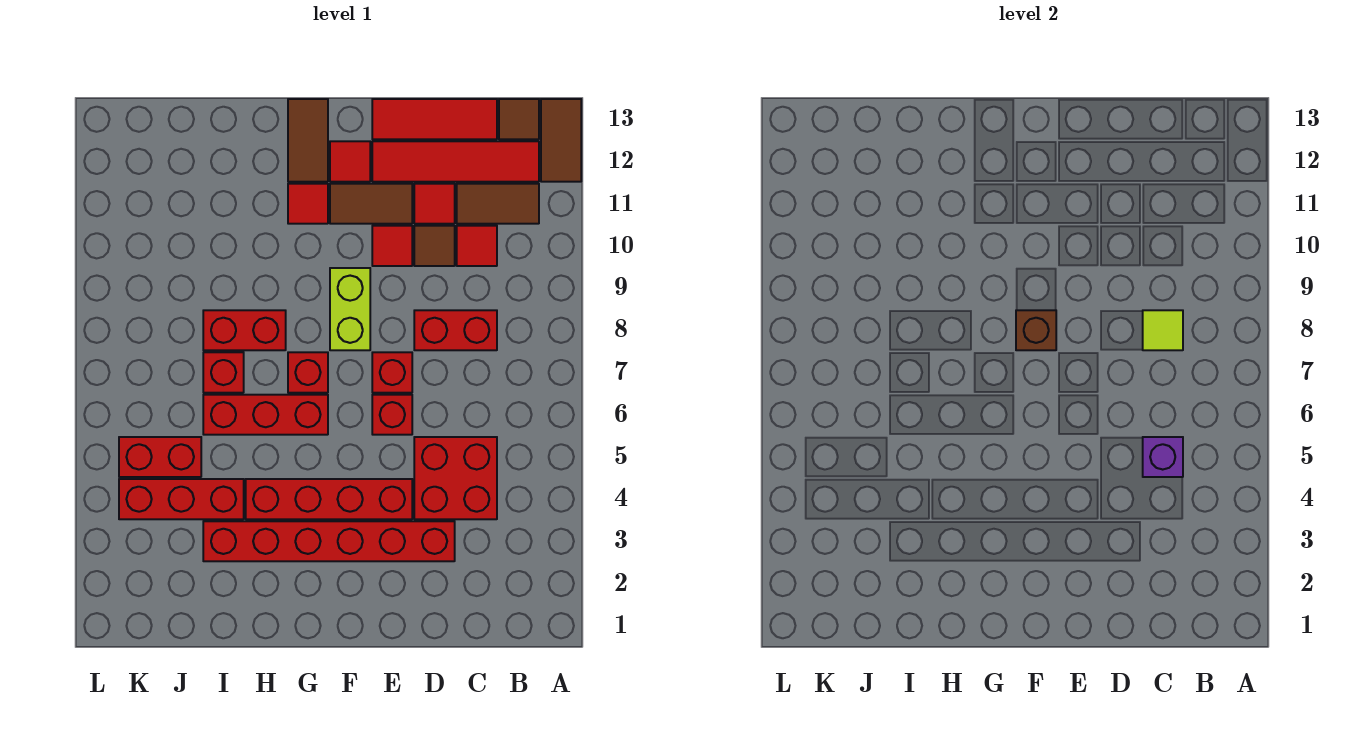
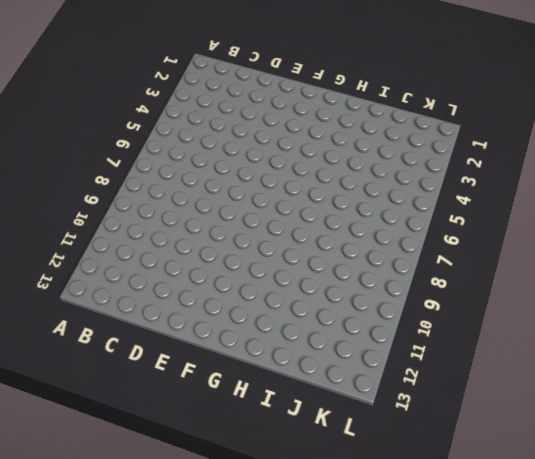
none -> brown 1x2 tile [541,99,581,182]
none -> brown 1x2 tile [457,184,539,224]
none -> red 1x4 tile [372,141,539,182]

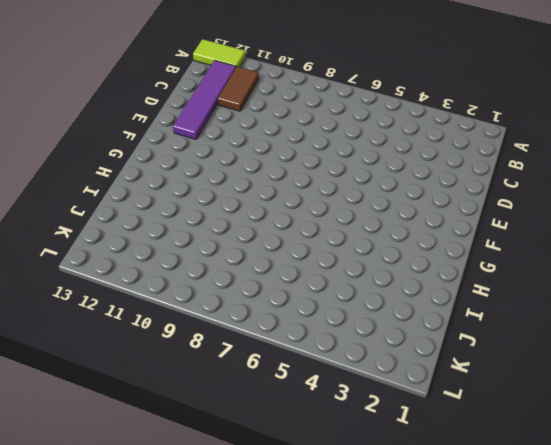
lime 1x2 tile [193,39,245,67] -> brown 1x2 tile [541,99,581,182]
purple 1x4 tile [173,60,236,139] -> red 1x4 tile [372,141,539,182]
none -> brown 1x1 tile [499,99,539,139]
none -> red 2x2 brick [414,437,497,519]
none -> red 1x2 brick [414,310,497,350]

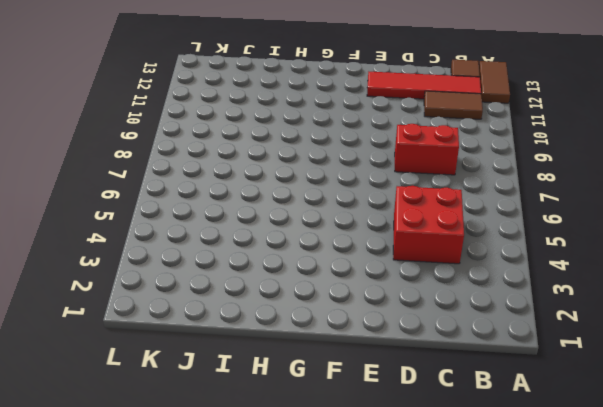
none -> red 1x1 tile [457,226,497,266]
none -> red 1x3 tile [372,99,497,139]
none -> red 1x6 brick [203,521,455,561]

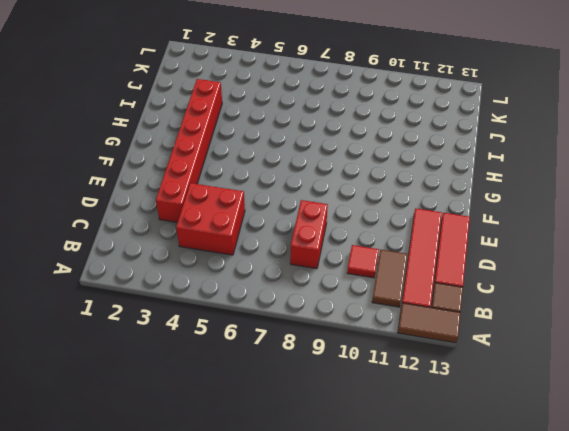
none -> brown 1x1 tile [414,226,455,266]
none -> red 1x1 tile [414,184,455,224]
none -> red 1x4 brick [246,479,412,519]

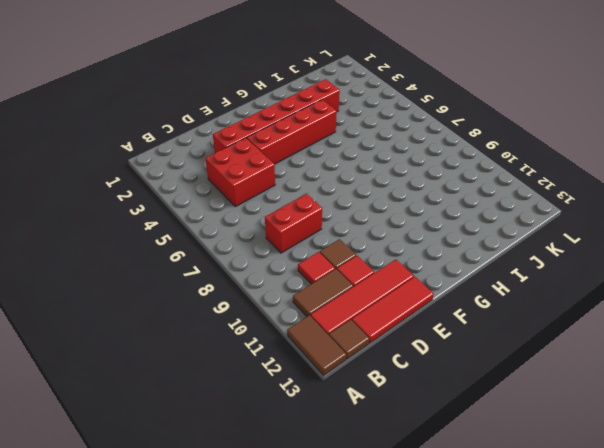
none -> red 1x1 brick [372,395,412,435]
none -> red 1x1 brick [372,352,412,393]
none -> red 1x1 tile [372,226,412,266]

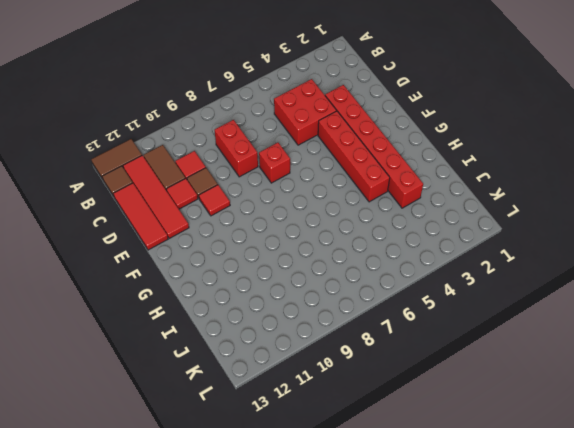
none -> red 1x1 brick [372,395,412,435]
none -> brown 1x2 tile [330,184,412,224]
none -> lime 1x2 brick [330,268,370,350]

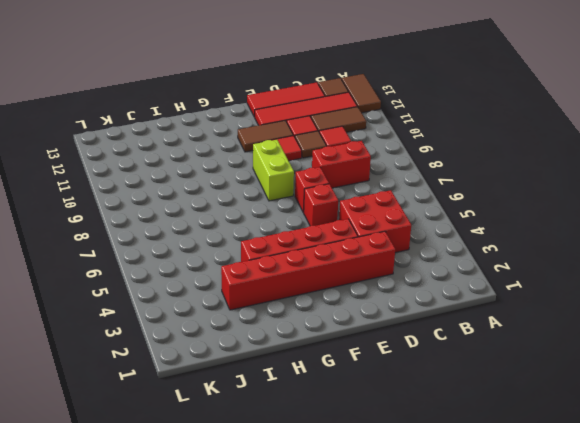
none -> red 1x1 tile [330,141,370,182]
none -> red 1x3 brick [203,395,328,435]
none -> red 1x1 brick [288,352,328,393]

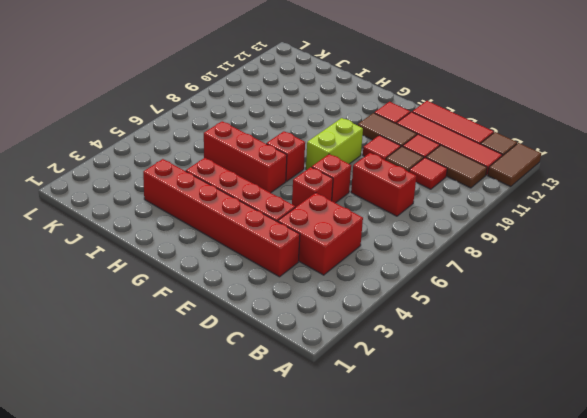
none -> red 1x1 tile [288,184,328,224]
none -> brown 1x2 tile [288,99,328,182]
none -> red 1x2 brick [203,310,286,350]

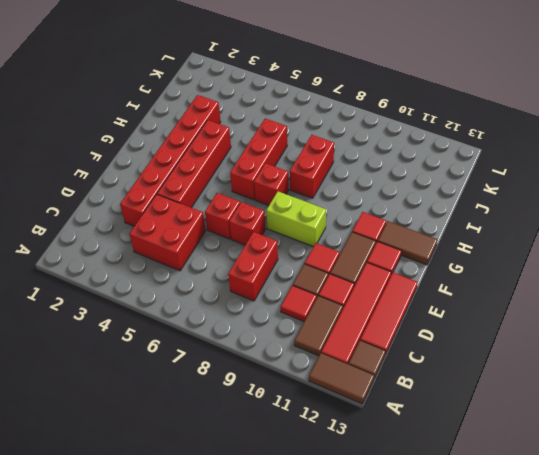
none -> red 1x3 brick [119,479,244,519]
none -> red 1x1 brick [203,352,244,393]
none -> red 1x2 brick [119,437,201,477]

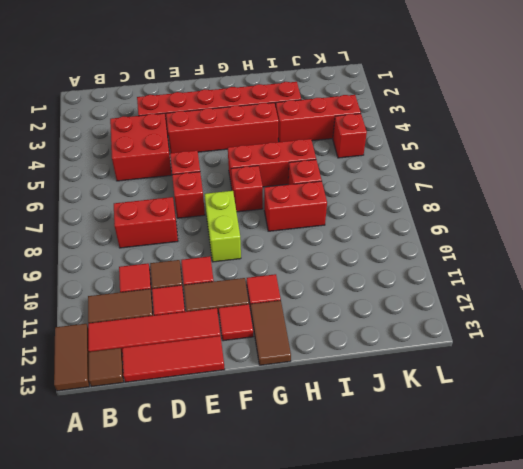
red 1x1 brick [333,114,367,158] -> red 1x2 brick [119,437,201,477]
none -> purple 1x1 brick [1143,437,1183,477]
none -> lime 1x1 tile [1143,310,1183,350]
none -> brown 1x1 brick [1016,310,1056,350]

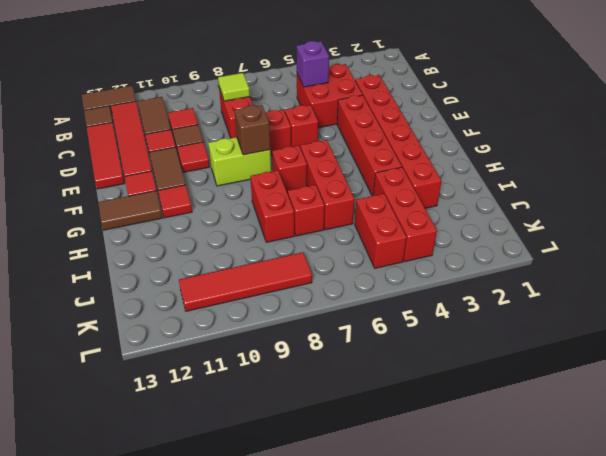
red 1x4 tile [179,252,312,311] -> none

